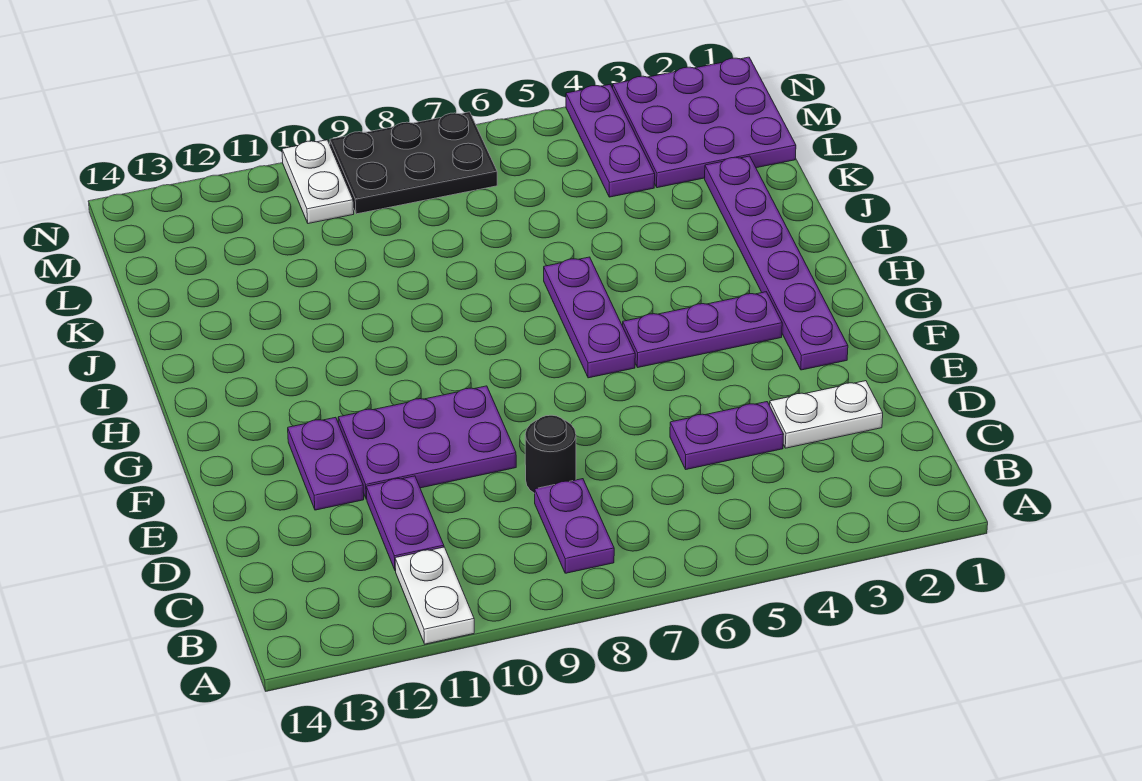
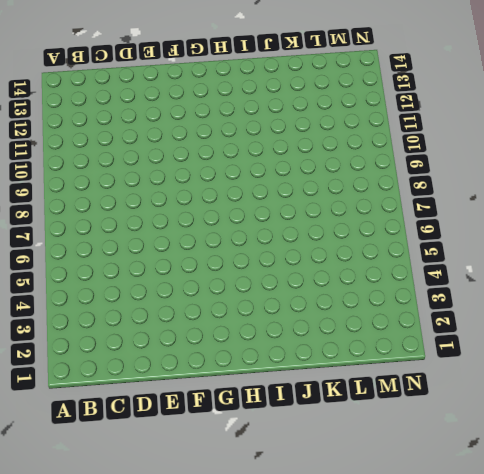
none -> white 1x2 plate [395,547,474,644]
none -> purple 1x2 plate [535,479,614,573]
none -> purple 1x2 plate [366,476,444,571]

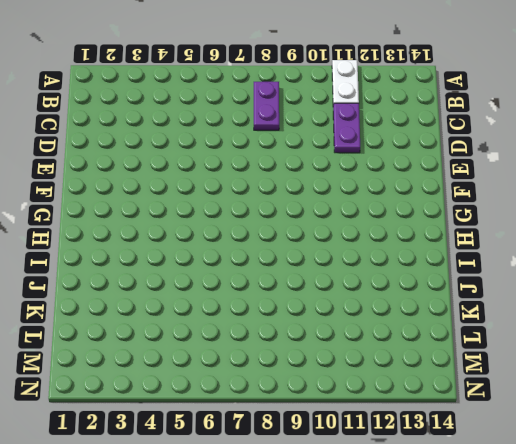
none -> white 1x2 plate [770,381,883,448]
none -> purple 1x2 plate [670,402,784,469]
none -> black 1x1 round brick [525,415,576,493]

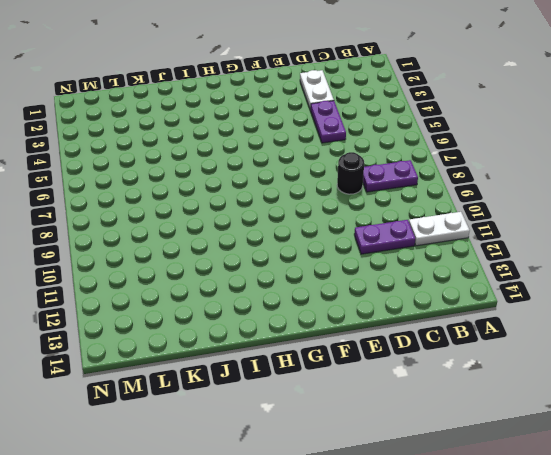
none -> purple 2x3 plate [338,386,516,499]
none -> purple 1x2 plate [288,417,364,510]
none -> purple 1x6 plate [705,156,848,370]

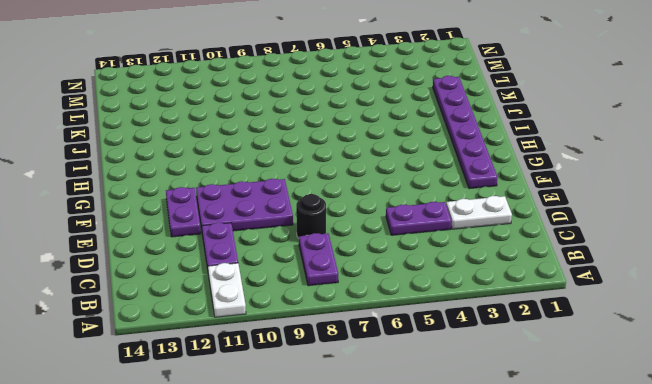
none -> purple 1x3 plate [623,292,782,367]
none -> purple 1x3 plate [544,257,635,378]
none -> purple 3x3 plate [613,57,796,188]

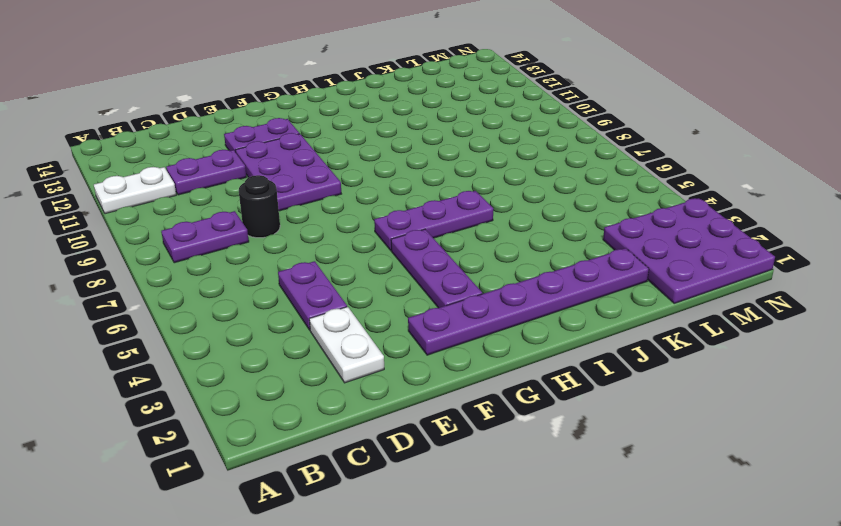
none -> purple 1x3 plate [566,85,655,197]
none -> black 2x3 plate [330,112,497,214]
none -> white 1x2 plate [282,140,354,224]

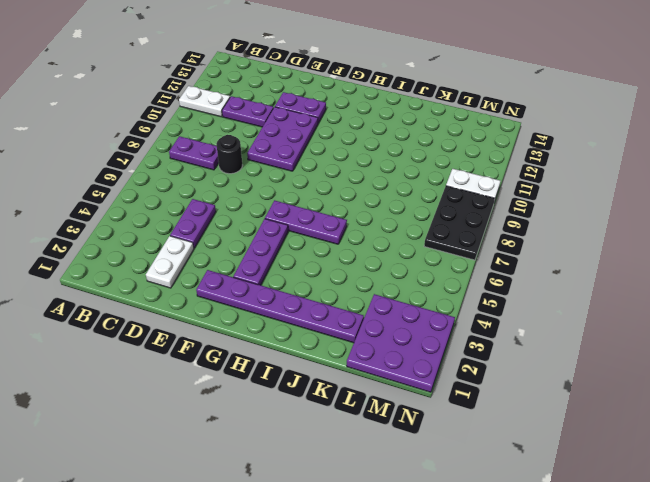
none -> purple 1x3 plate [566,85,655,197]

